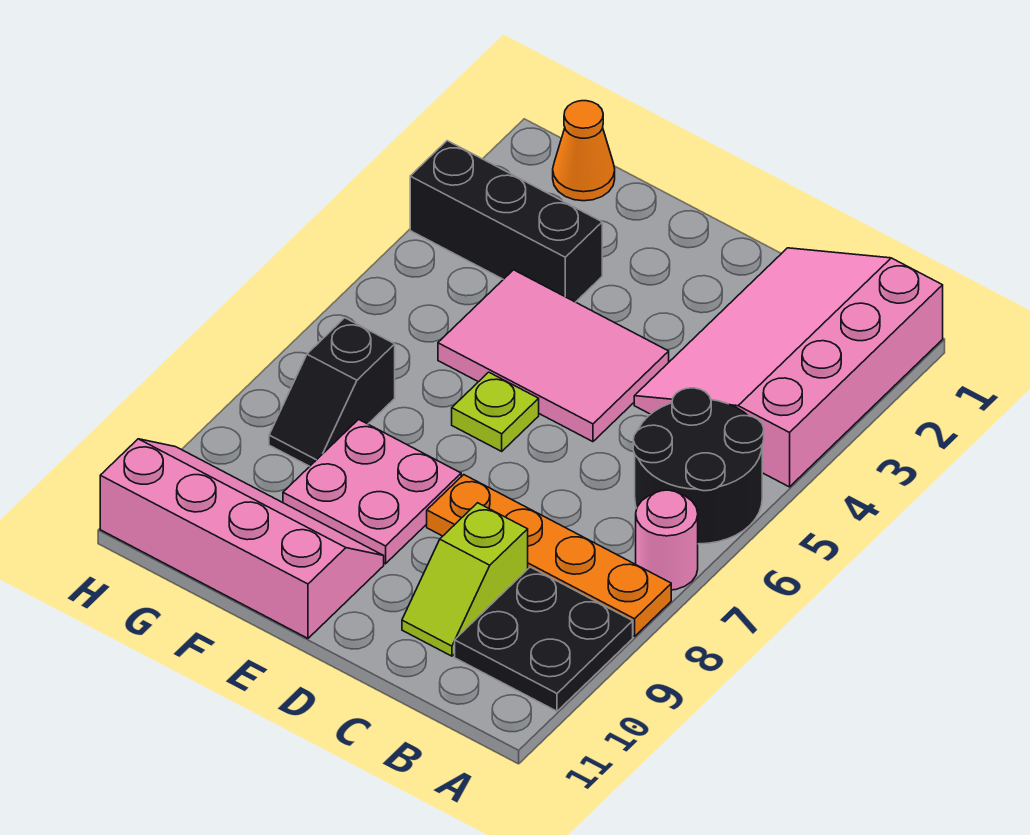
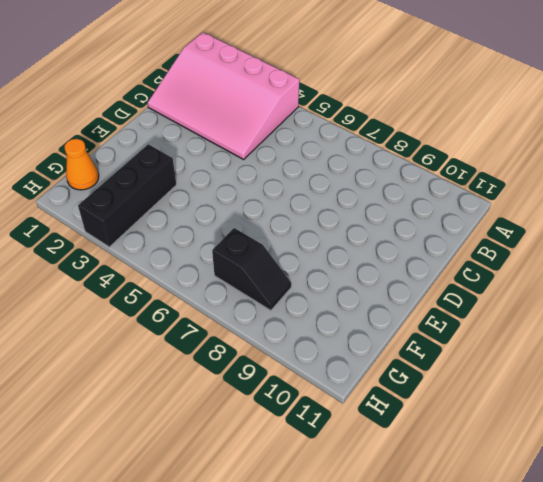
none -> black 2x2 round brick [633,388,764,544]
none -> pink 1x1 round brick [636,490,698,590]
none -> orange 1x4 plate [427,475,671,636]

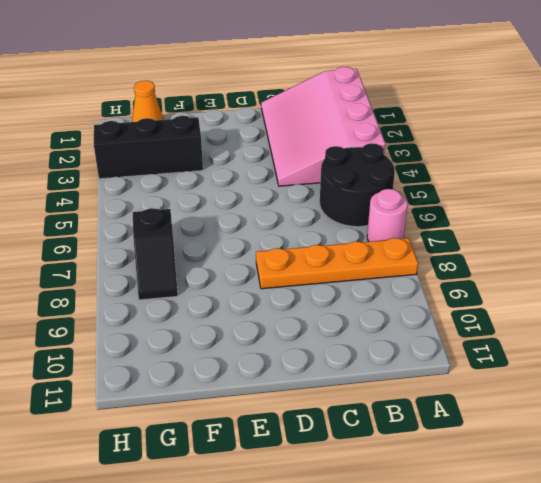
none -> black 2x2 plate [455,567,633,711]
none -> lime 1x2 slope [402,503,528,656]
none -> pink 2x3 tile [438,270,669,442]

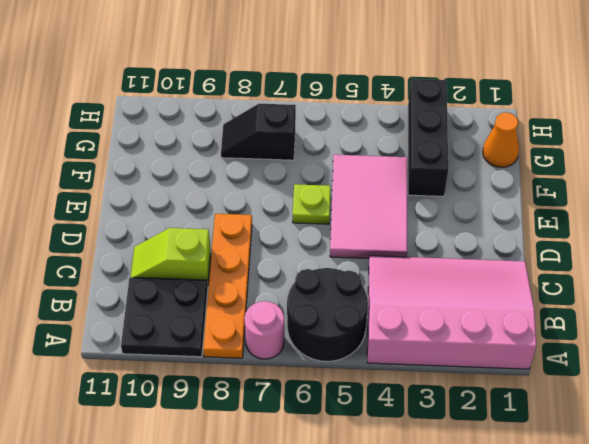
none -> pink 2x2 plate [283,419,461,564]
none -> pink 2x4 slope [100,439,384,638]

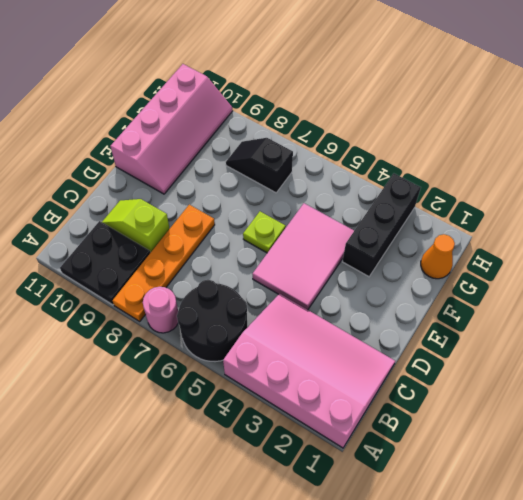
none -> pink 2x2 plate [283,419,461,564]

